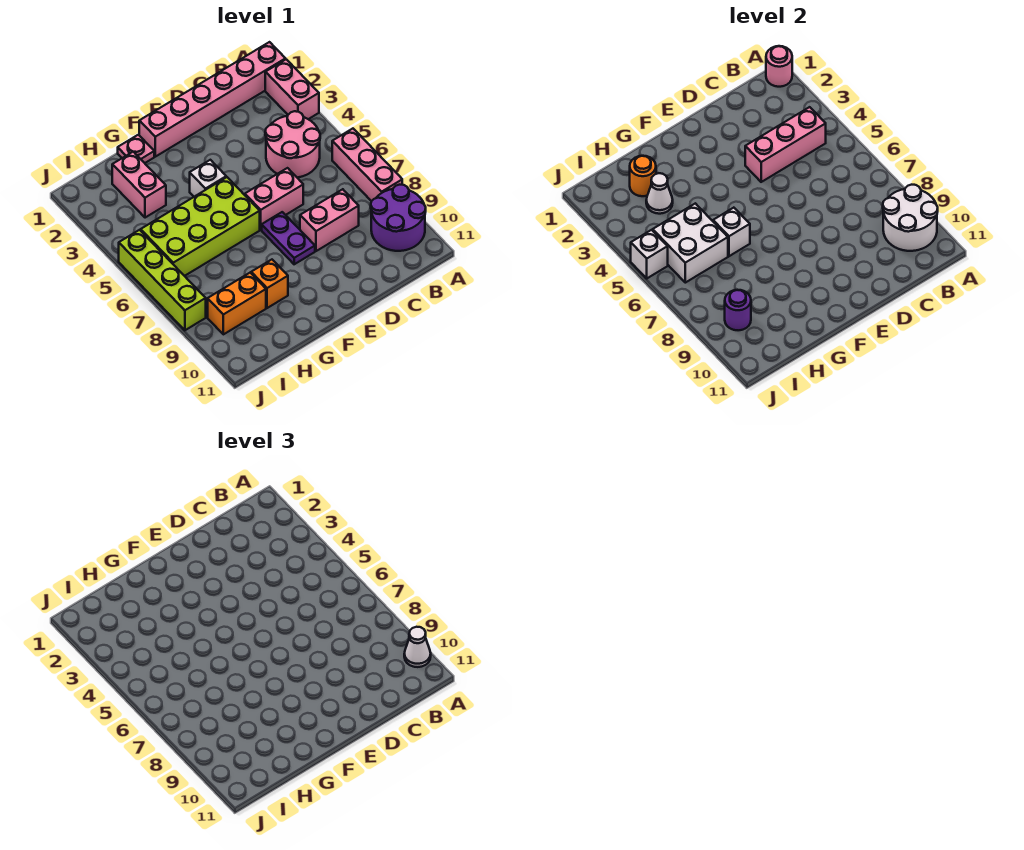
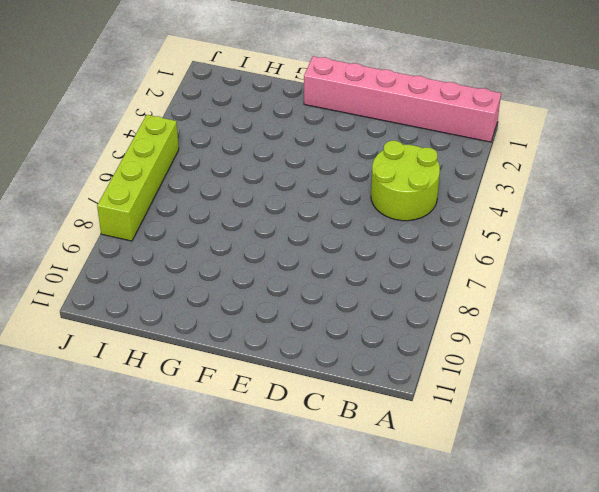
lime 2x2 round brick [371,141,440,221] -> pink 2x2 round brick [265,111,320,178]
none -> pink 1x2 brick [265,59,319,119]
none -> pink 1x3 brick [332,129,402,201]
none -> purple 2x2 round brick [371,185,426,251]

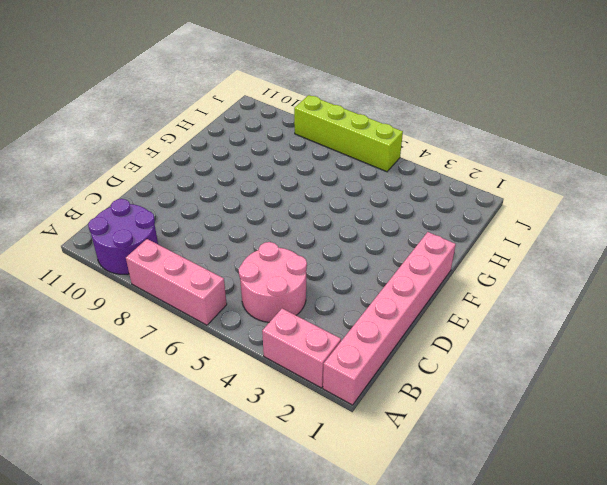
none -> pink 1x2 brick [300,189,359,251]
none -> pink 1x2 brick [245,168,303,230]
none -> purple 1x2 plate [262,212,315,264]

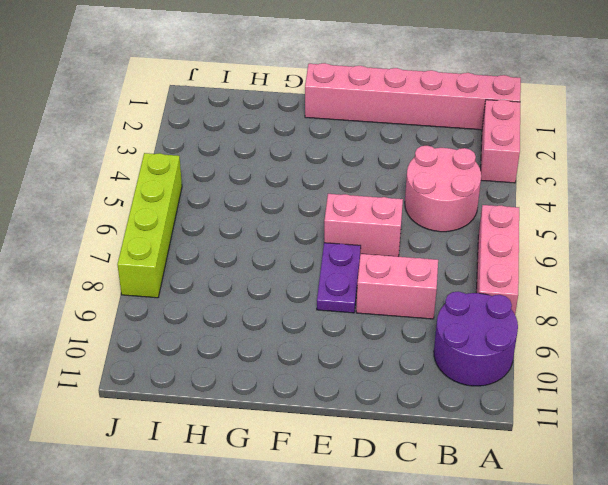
none -> white 1x1 brick [190,160,226,197]
none -> lime 2x4 brick [141,177,260,276]
none -> pink 1x1 plate [118,135,154,163]

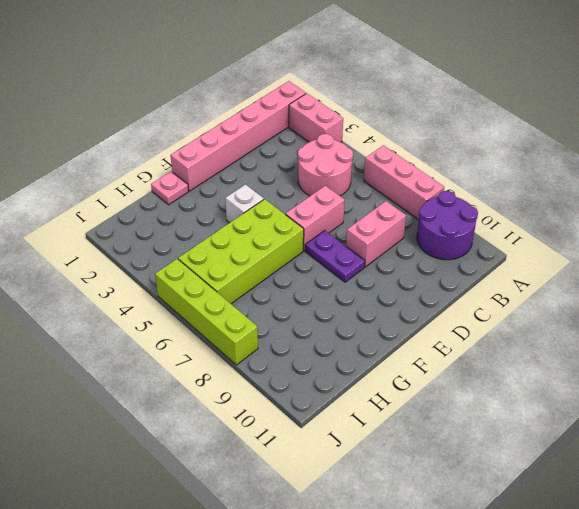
none -> orange 1x1 brick [251,260,288,308]
none -> pink 1x2 brick [112,152,166,218]
none -> orange 1x2 brick [208,273,266,334]

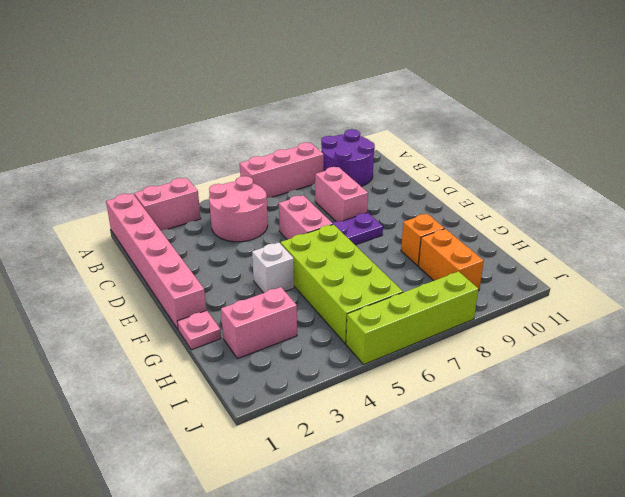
none -> pink 1x1 round brick [766,46,792,87]
none -> white 2x2 round brick [883,185,938,251]
none -> pink 1x3 brick [745,107,826,182]

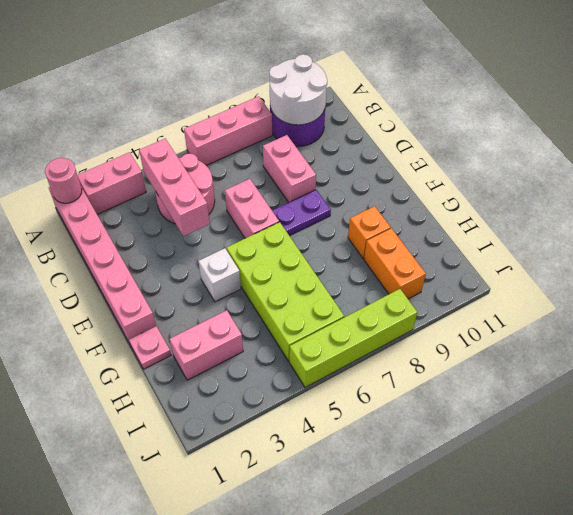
none -> white 1x1 brick [713,208,750,256]
none -> orange 1x1 round brick [630,156,656,196]
none -> white 1x1 cone [646,173,673,214]

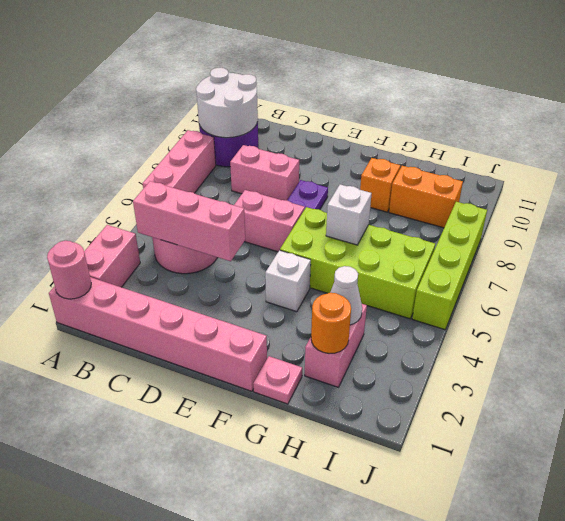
none -> white 2x2 brick [653,203,728,283]
none -> purple 1x1 round brick [725,290,751,330]
none -> white 1x1 brick [631,230,668,278]

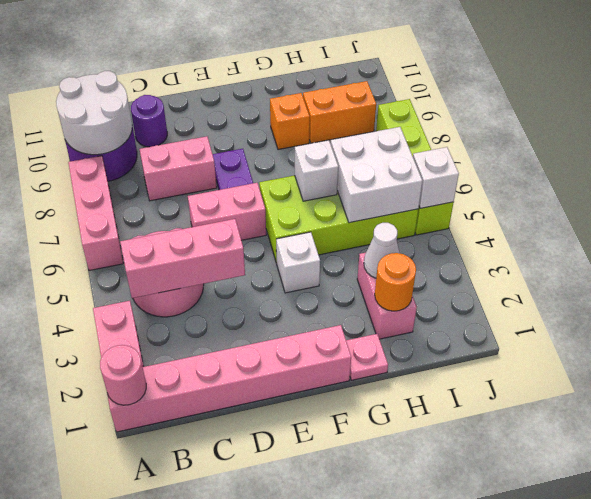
purple 1x1 round brick [131,95,167,147] -> purple 1x1 round brick moved to [725,290,751,330]
none -> white 1x1 cone [404,627,431,667]

